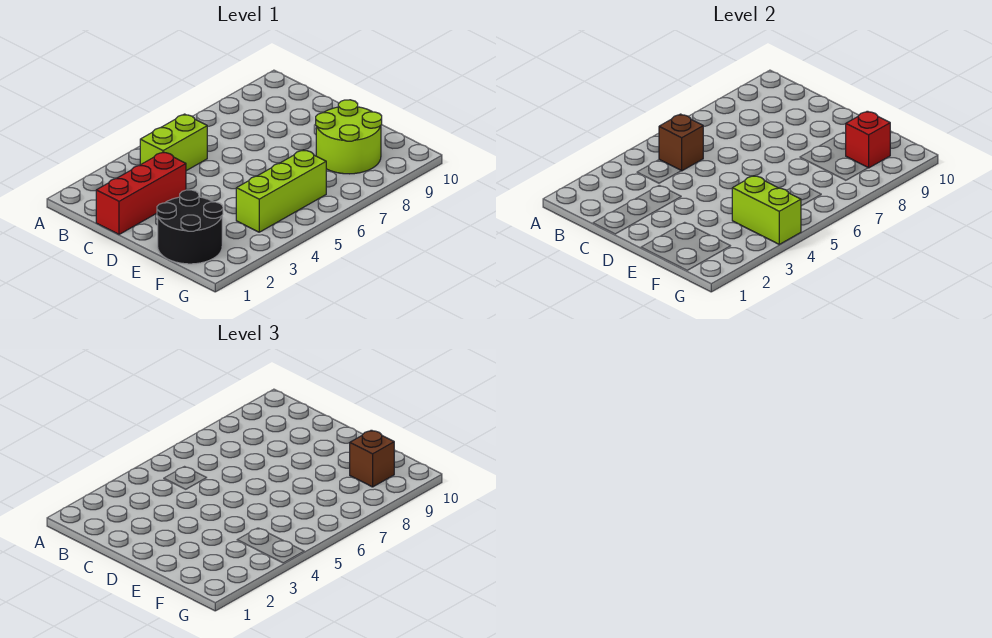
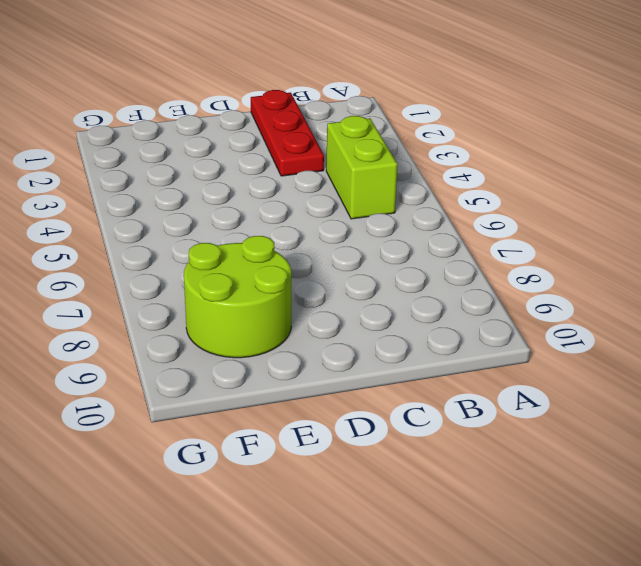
red 1x3 plate [251,90,324,176] -> red 1x3 brick [96,152,186,234]
none -> black 2x2 round brick [157,190,223,264]
none -> lime 1x3 brick [236,150,326,232]

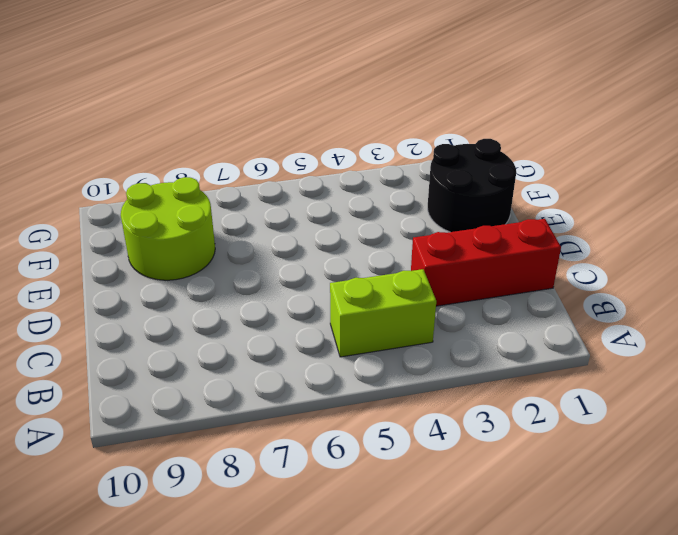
none -> lime 1x3 brick [236,150,326,232]
none -> brown 1x1 brick [659,114,703,171]

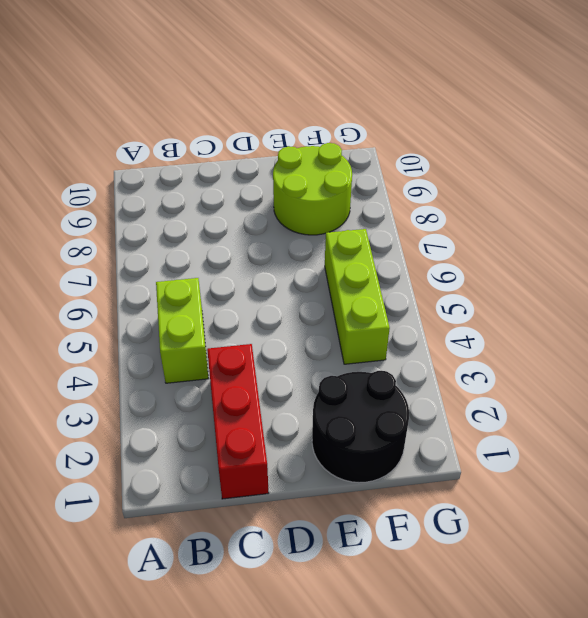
none -> brown 1x1 brick [659,114,703,171]
none -> lime 1x2 brick [732,176,801,244]

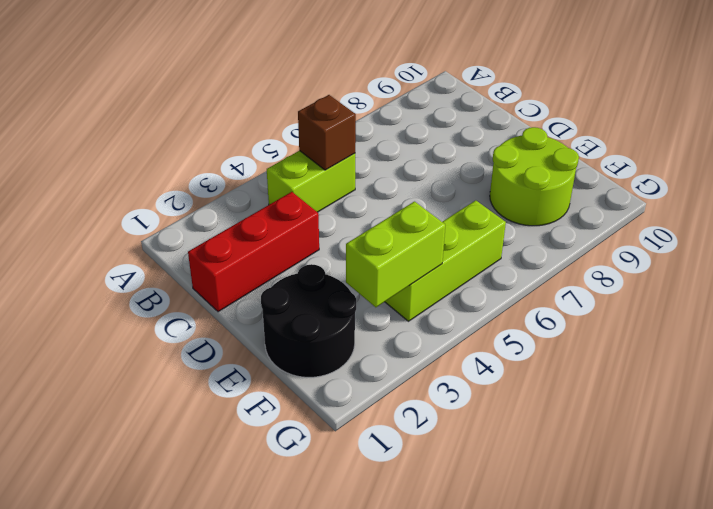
lime 1x2 brick [346,202,445,307] -> lime 1x2 brick turned to [732,176,801,244]
none -> red 1x1 brick [846,111,890,168]
none -> brown 1x1 brick [350,430,394,487]

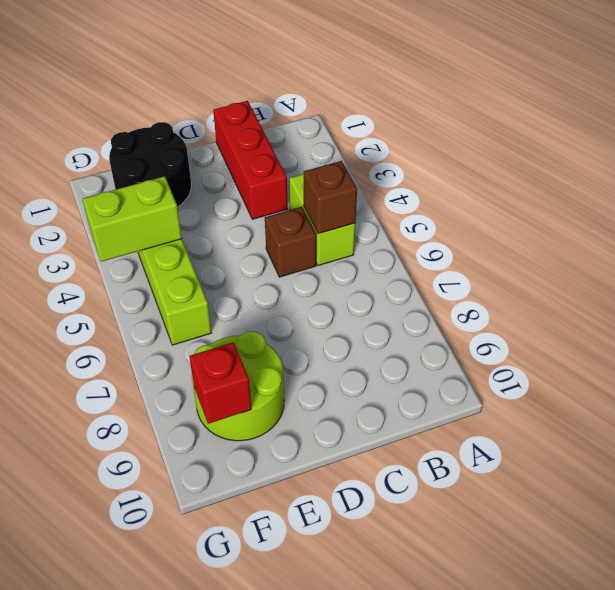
brown 1x1 brick [265,207,316,277] -> brown 1x1 brick moved to [350,430,394,487]

